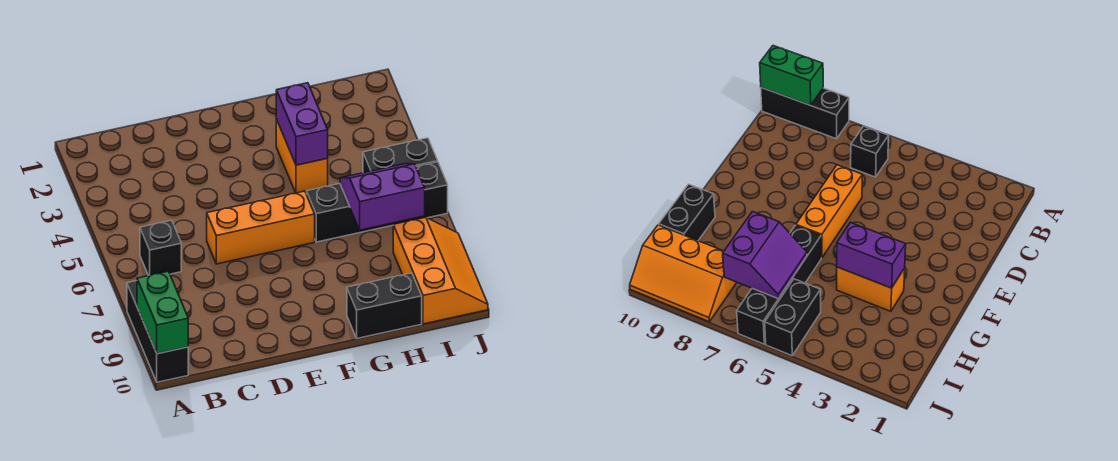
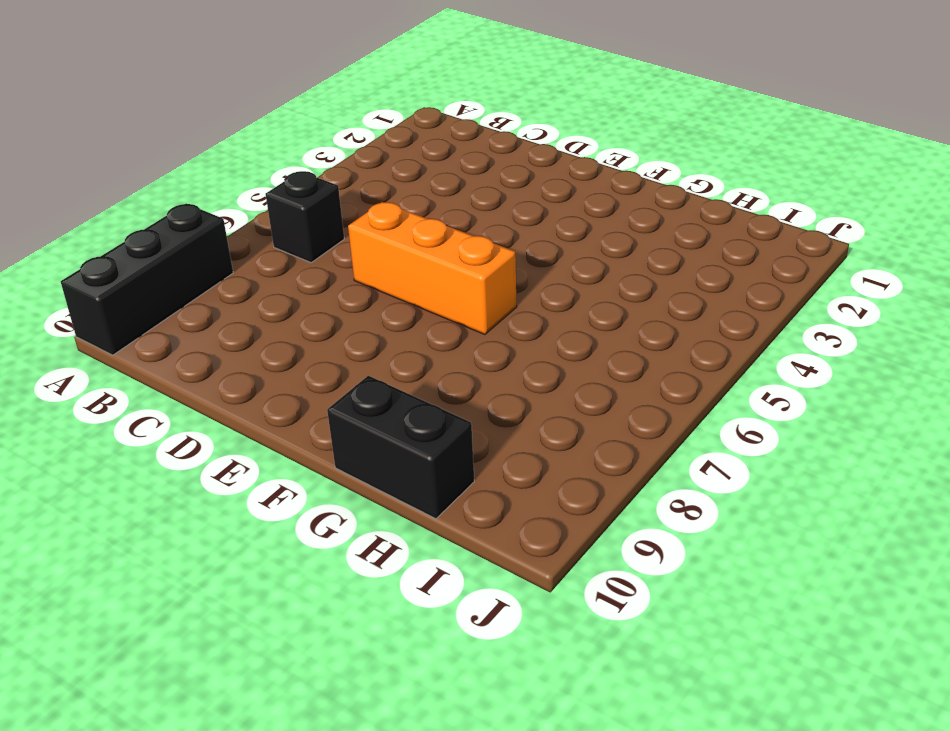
none -> orange 1x2 brick [276,119,328,193]
none -> black 1x4 brick [307,162,448,242]

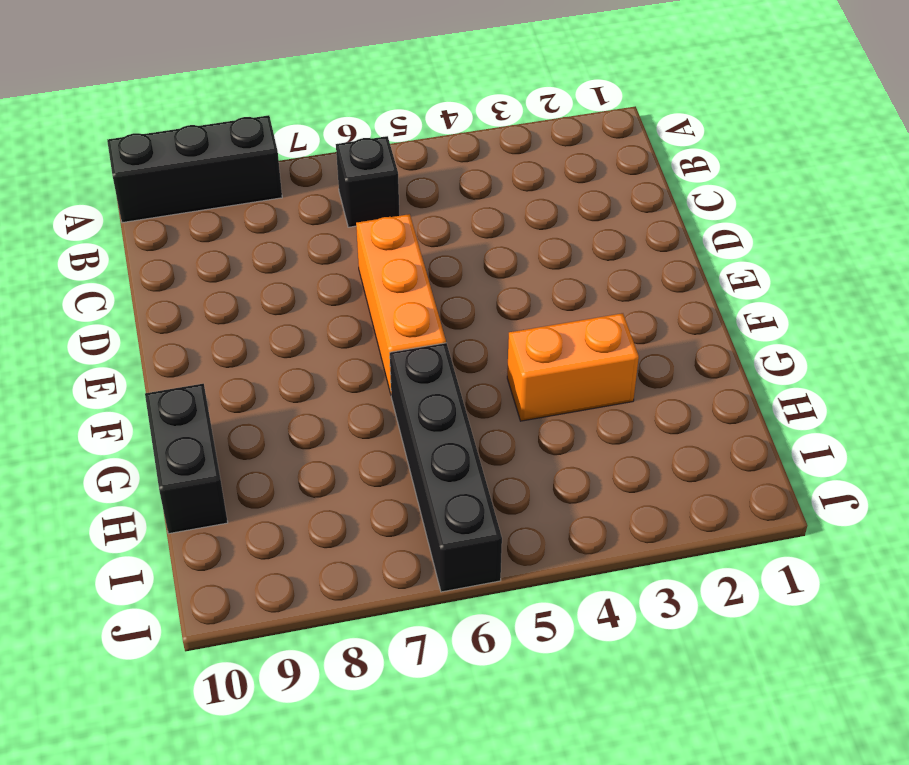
none -> black 1x2 brick [363,138,438,173]
none -> orange 2x3 slope [393,217,488,324]

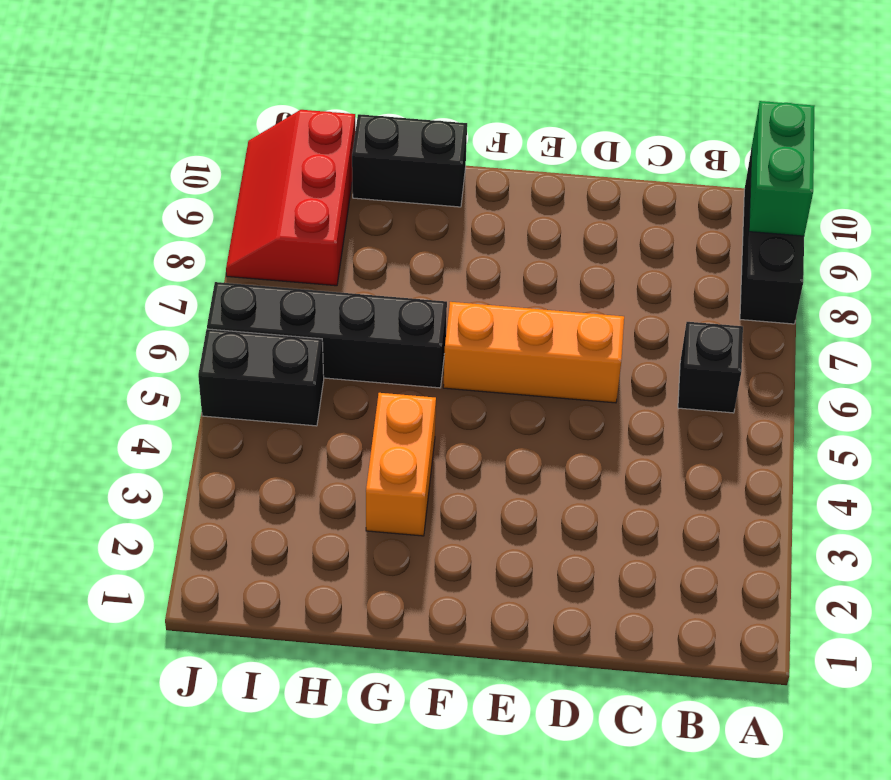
red 2x3 slope [226,110,355,286] -> orange 2x3 slope [393,217,488,324]
none -> purple 1x2 brick [276,83,328,165]
none -> purple 2x2 slope [340,164,425,230]

